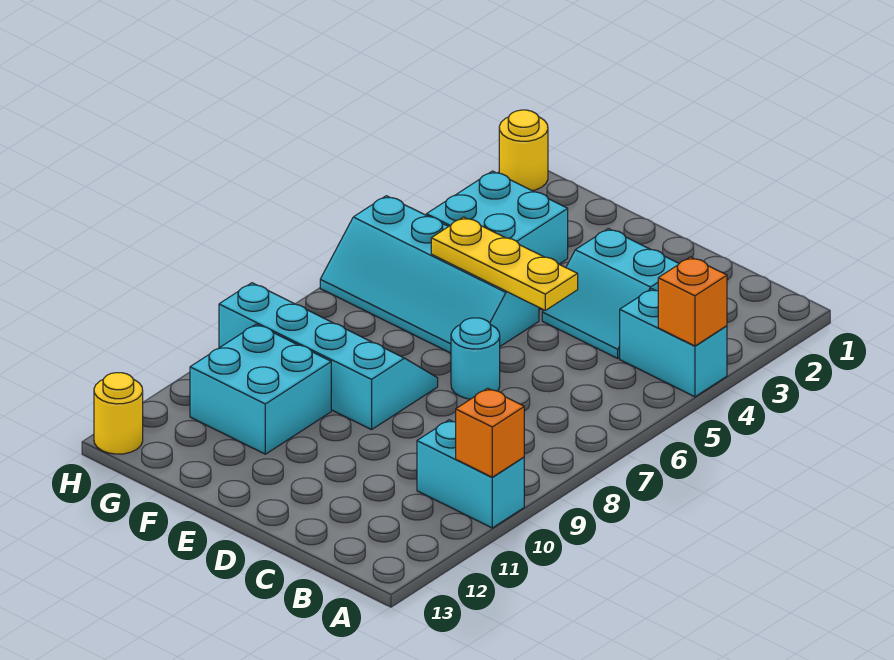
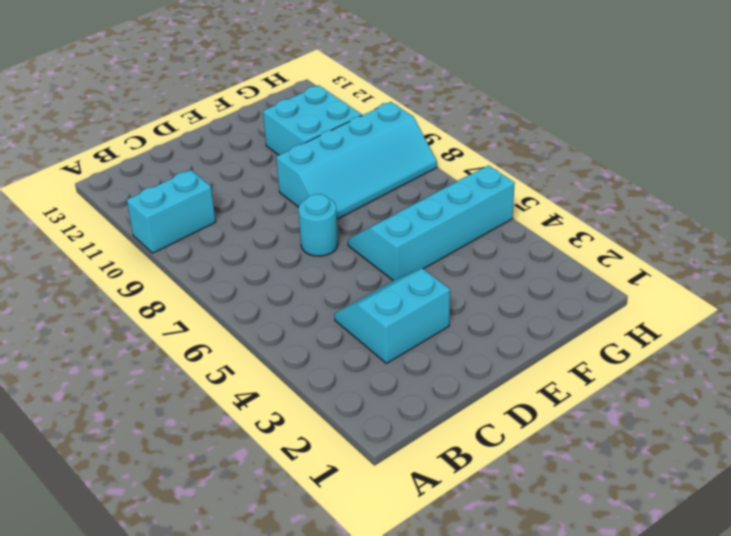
none -> cyan 1x2 brick [620,289,727,397]
none -> cyan 2x2 brick [426,171,568,264]
none -> yellow 1x1 round brick [499,110,548,191]

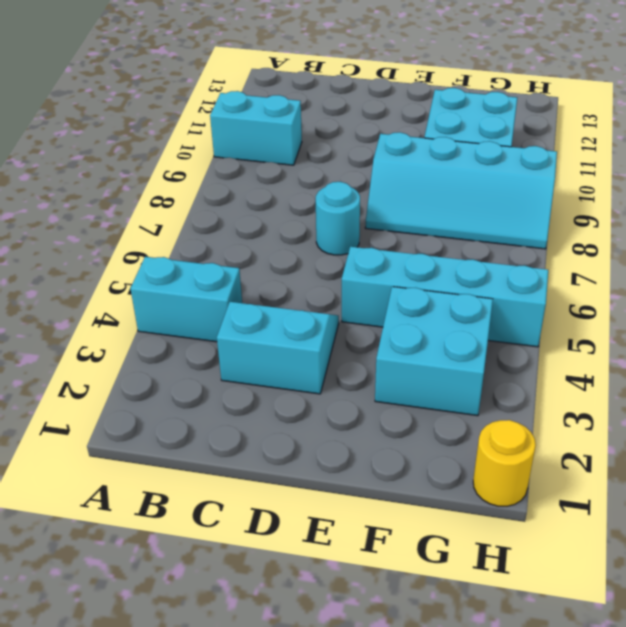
none -> yellow 1x1 round brick [94,373,143,454]
none -> orange 1x1 brick [658,257,727,346]
none -> orange 1x1 brick [456,388,524,477]

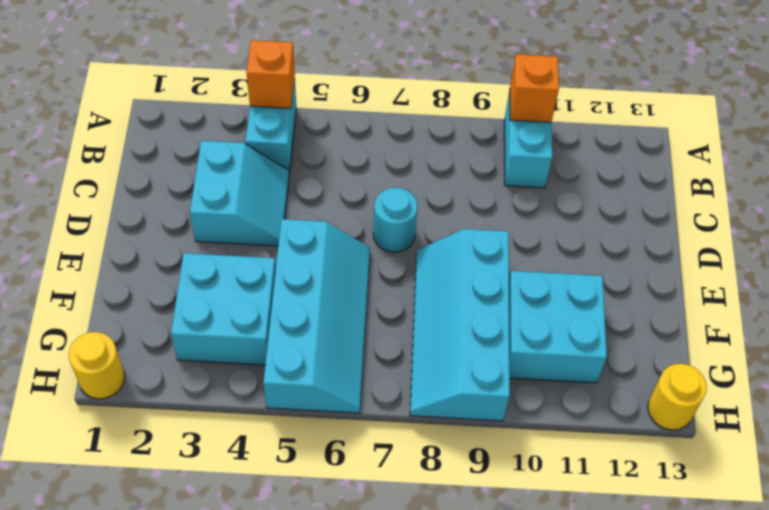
none -> yellow 1x3 plate [431,217,578,310]

